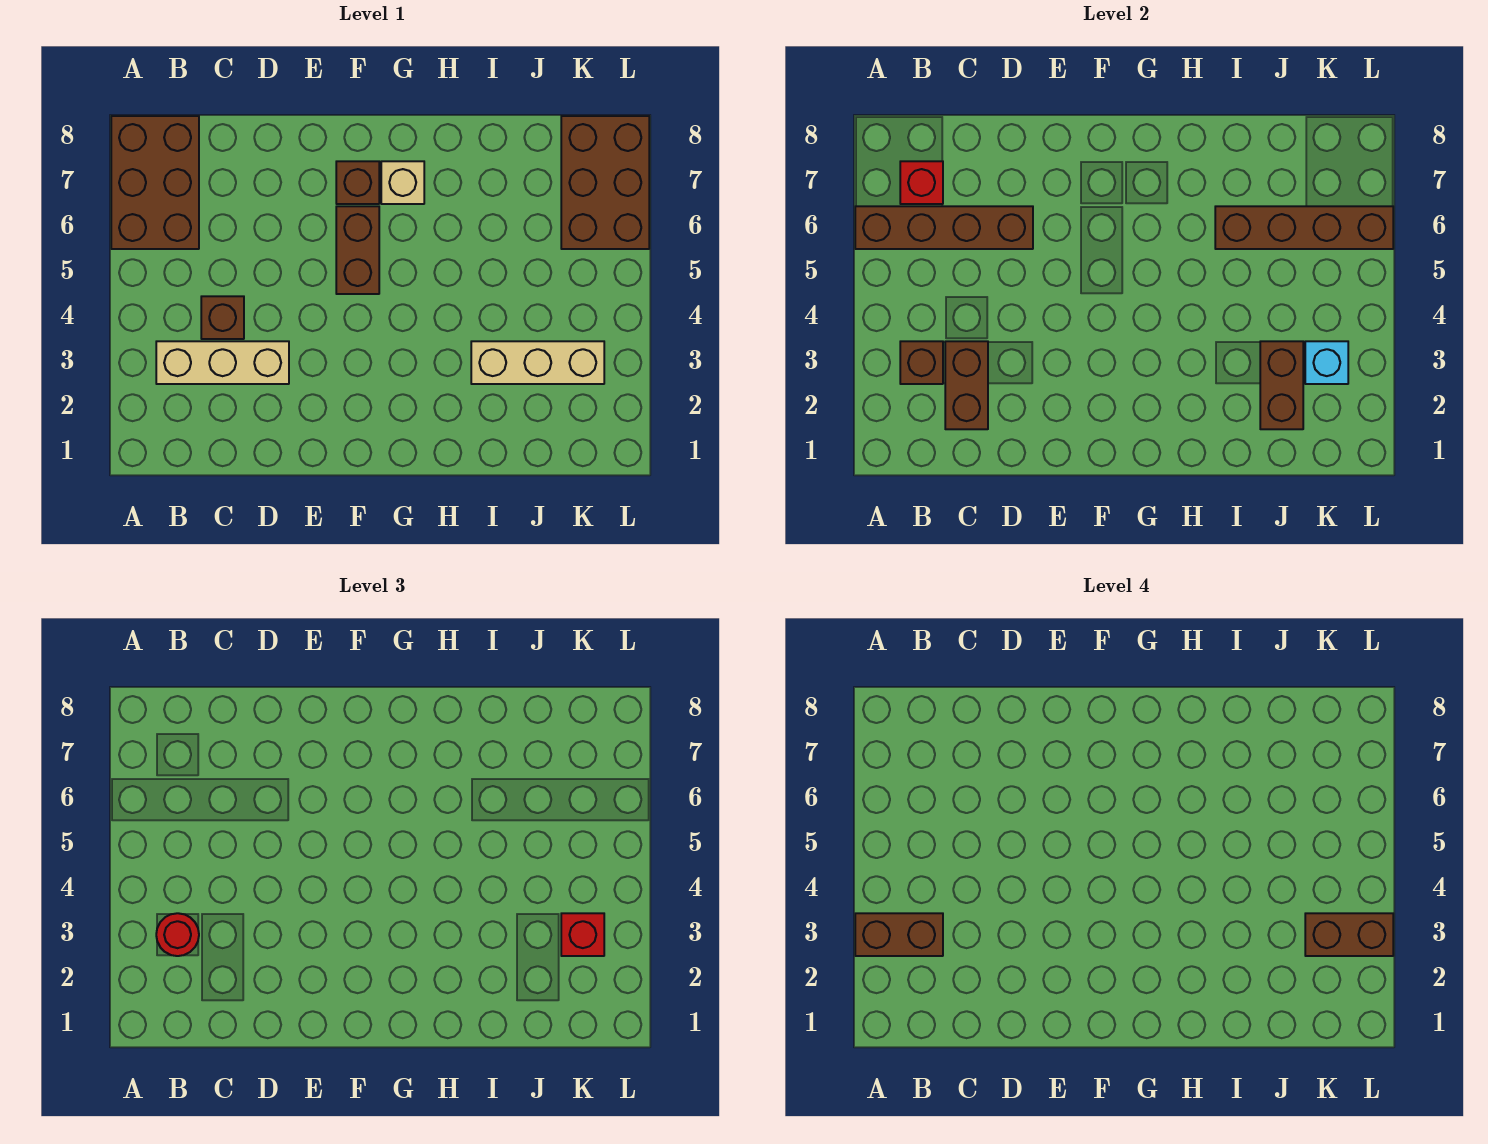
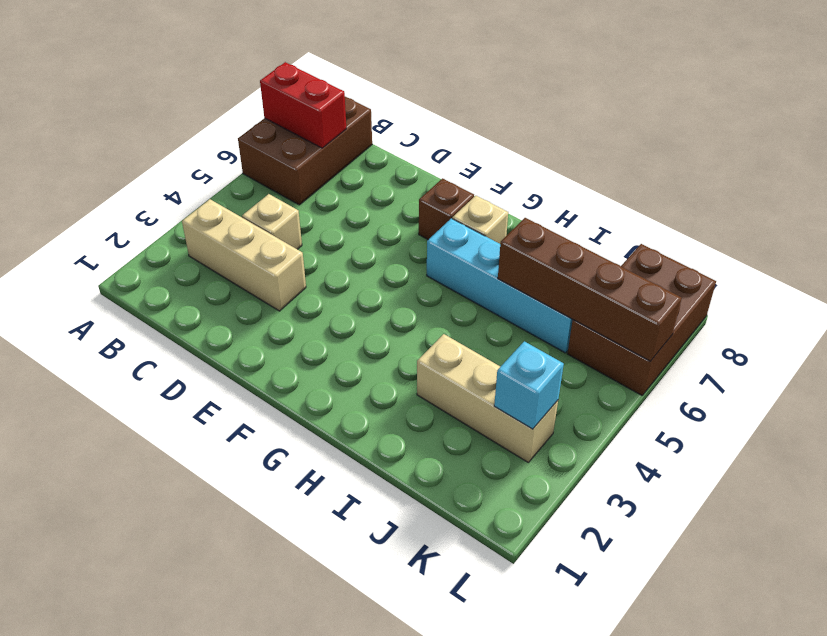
red 1x2 brick [260,62,346,148] -> red 1x1 brick [900,161,943,204]
tan 1x1 brick [242,194,302,249] -> brown 1x1 brick [201,296,244,339]
cyan 1x4 brick [427,218,573,353] -> none
none -> brown 1x2 brick [336,206,379,294]
none -> brown 1x4 brick [855,206,1033,249]
none -> brown 1x1 brick [900,341,943,384]

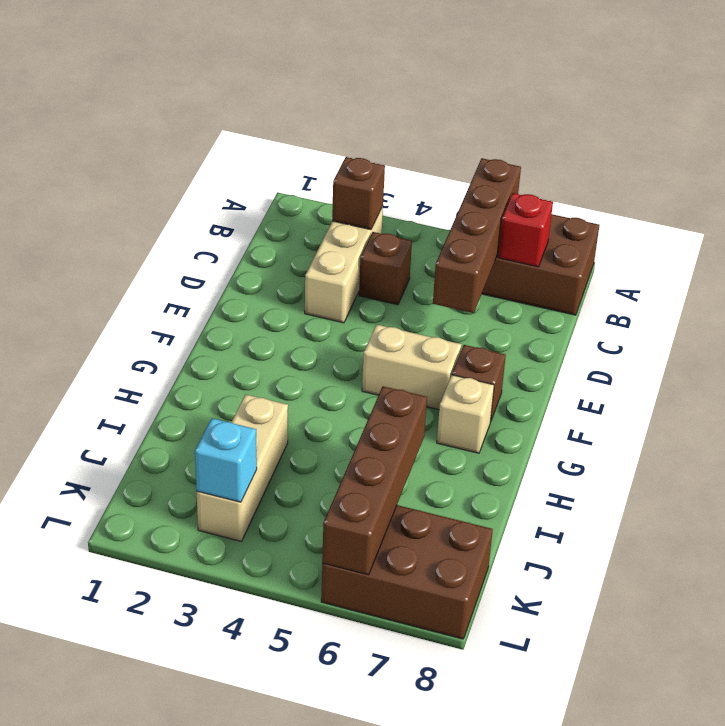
tan 1x2 brick [362,325,462,410] -> brown 1x2 brick [336,206,379,294]
none -> brown 1x2 brick [945,341,988,429]
none -> brown 1x2 brick [1260,341,1303,429]
none -> red 1x1 round brick [156,913,199,956]

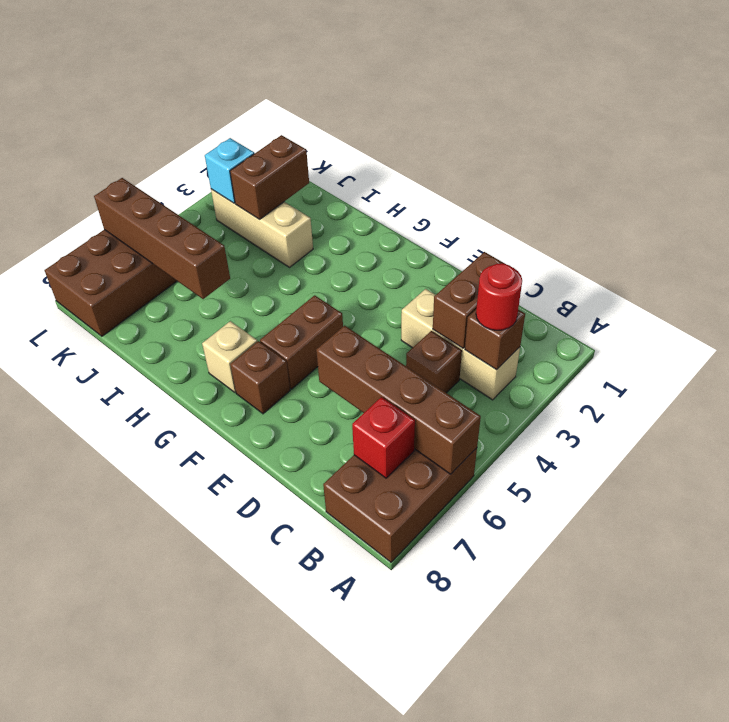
none -> red 1x1 brick [561,913,604,956]
none -> brown 1x2 brick [855,913,943,956]
none -> brown 1x2 brick [1305,913,1393,956]

